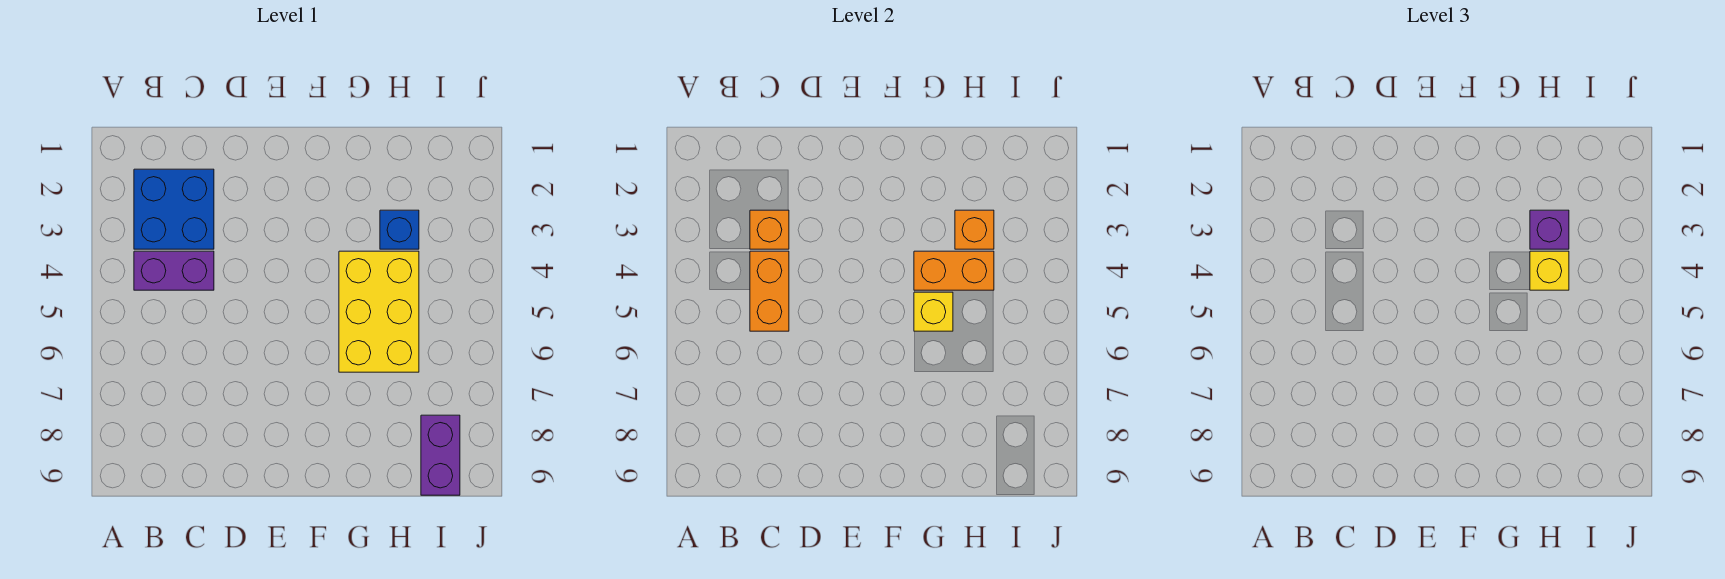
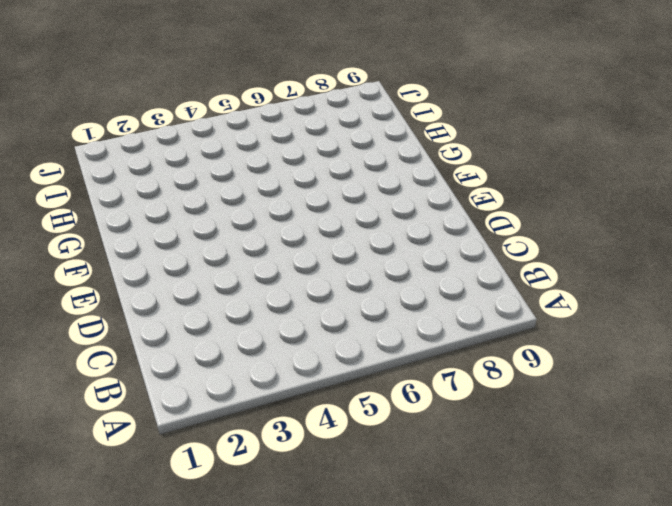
none -> blue 2x2 brick [134,169,214,249]
none -> purple 1x2 brick [134,251,214,290]
none -> yellow 2x3 brick [339,251,419,372]

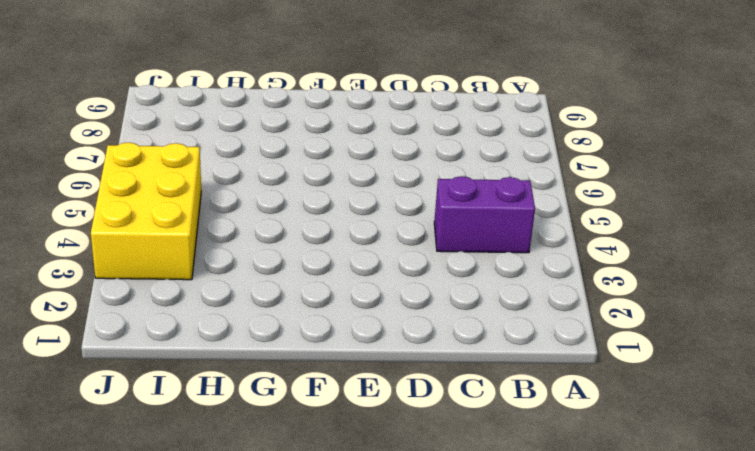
yellow 2x3 brick [91,142,201,280] -> yellow 2x3 brick moved to [339,251,419,372]
none -> blue 2x2 brick [134,169,214,249]
none -> blue 1x1 brick [380,210,419,249]
none -> purple 1x2 brick [421,415,460,495]

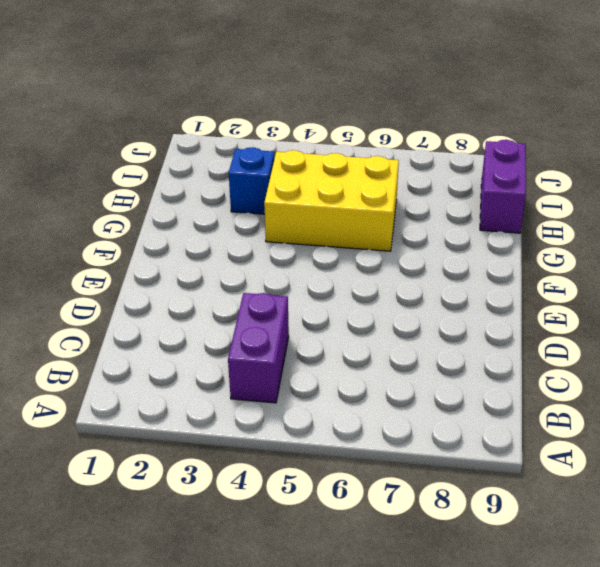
purple 1x2 brick [480,140,526,233] -> purple 1x2 brick turned to [421,415,460,495]
none -> blue 2x2 brick [134,169,214,249]
none -> orange 1x1 brick [750,210,789,249]
none -> orange 1x2 brick [750,251,789,331]

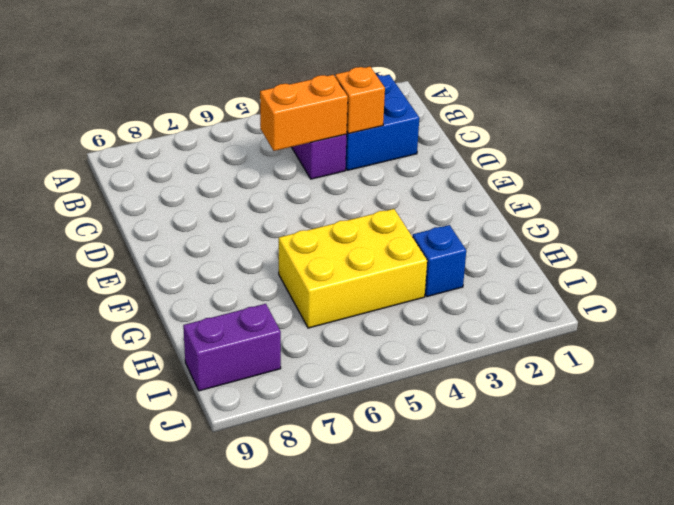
none -> orange 1x2 brick [914,251,994,290]
none -> yellow 1x1 brick [914,292,953,331]
none -> orange 1x1 brick [955,210,994,249]

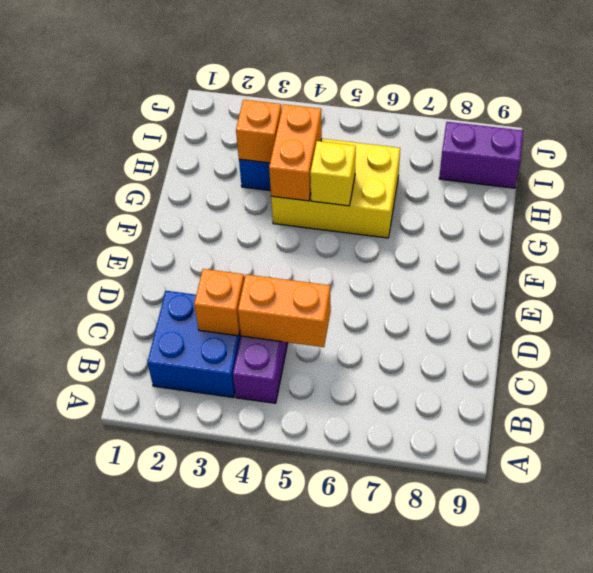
none -> purple 1x1 brick [1530,210,1569,249]
none -> yellow 1x1 brick [1530,251,1569,290]

